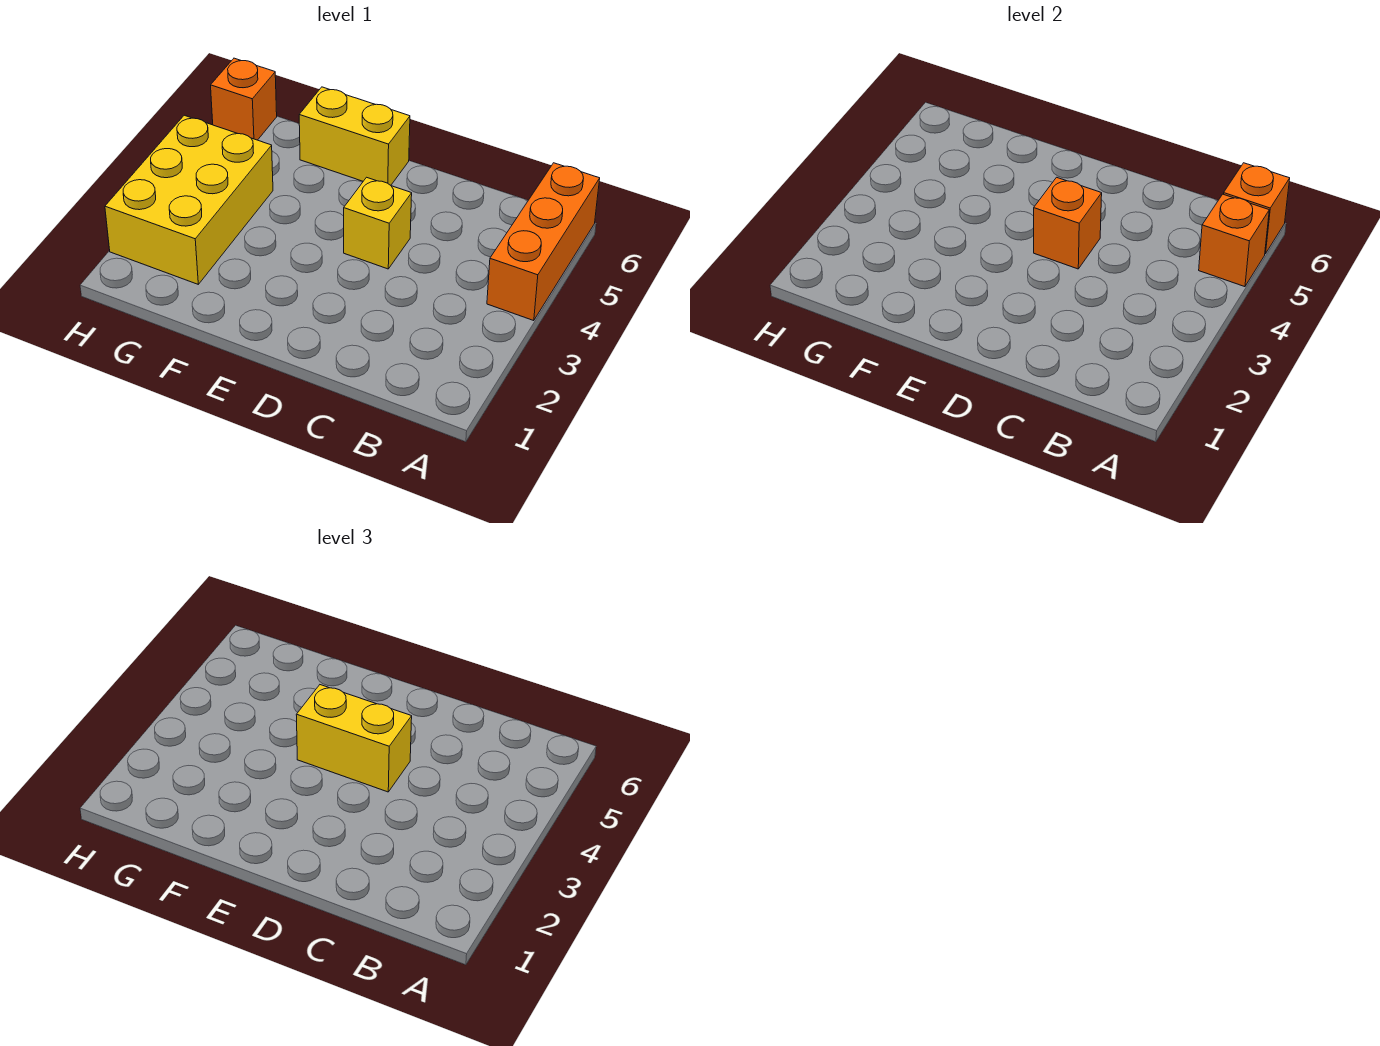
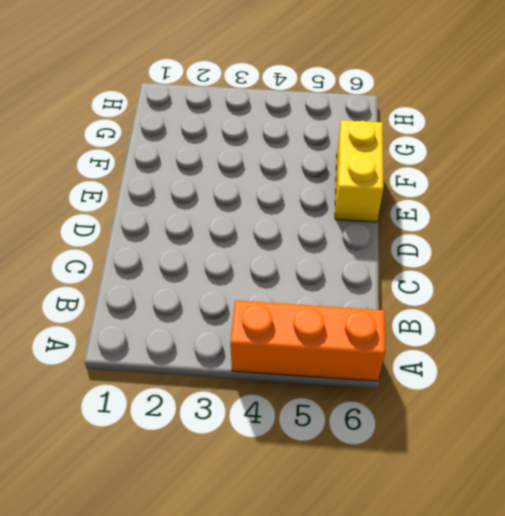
none -> yellow 1x1 brick [344,177,412,269]
none -> yellow 2x3 brick [105,115,273,284]

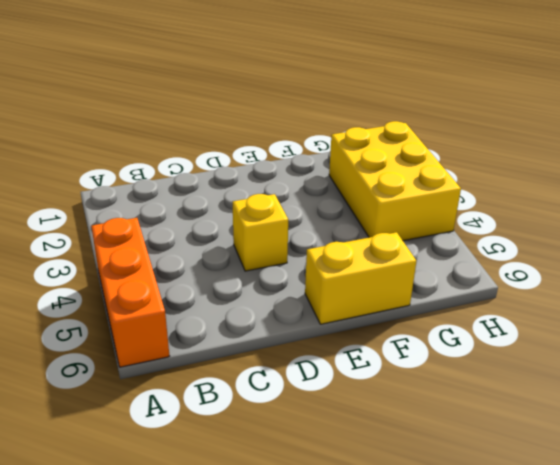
none -> orange 1x1 brick [211,58,277,140]
none -> orange 1x1 brick [1199,194,1269,287]

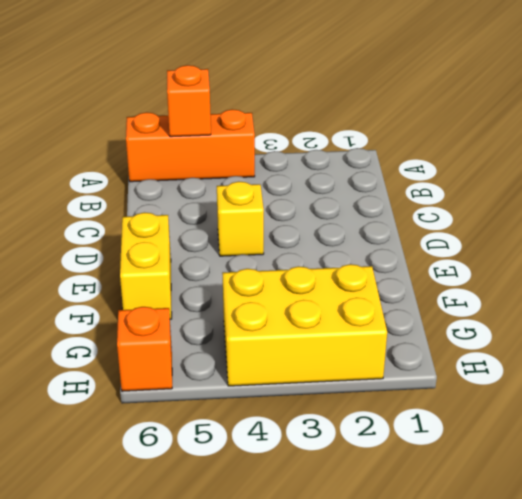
none -> orange 1x1 brick [1224,163,1290,254]
none -> orange 1x1 brick [1034,177,1102,269]

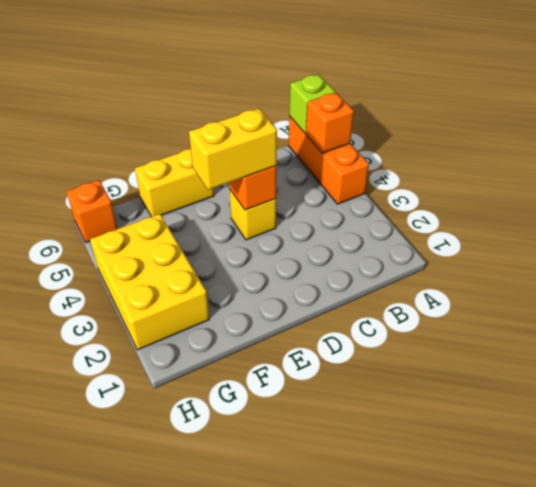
lime 1x1 brick [289,74,335,133] -> orange 1x1 brick [1224,163,1290,254]

